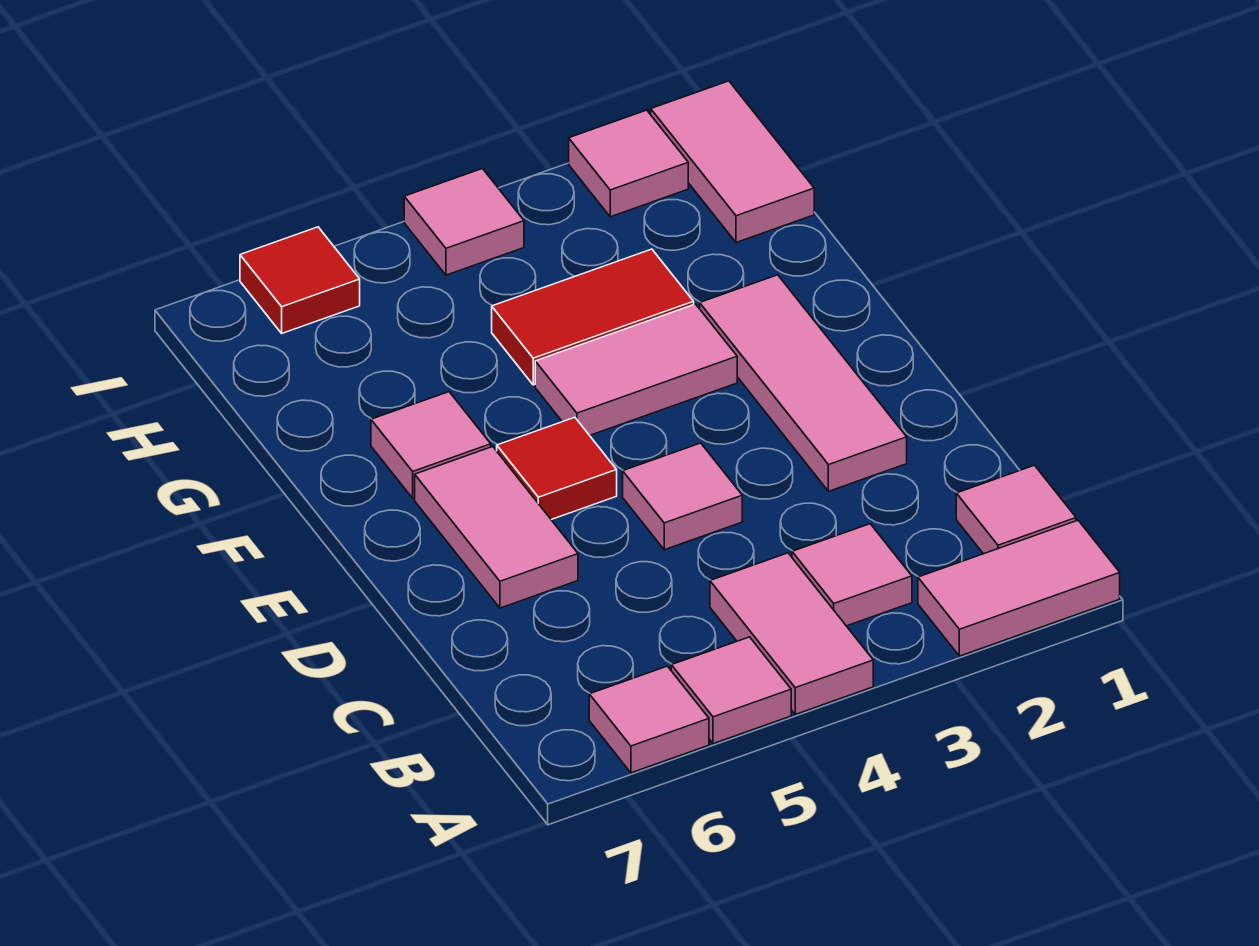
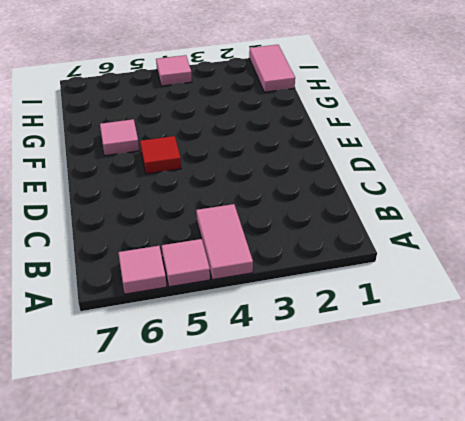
none -> pink 1x2 tile [918,520,1120,656]
none -> pink 1x1 tile [956,465,1076,554]
none -> pink 1x1 tile [792,524,912,626]

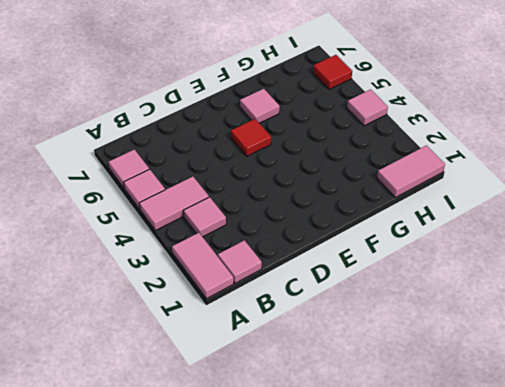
none -> pink 1x3 tile [700,275,907,491]
none -> pink 1x1 tile [623,443,742,550]
none -> pink 1x2 tile [415,447,578,608]

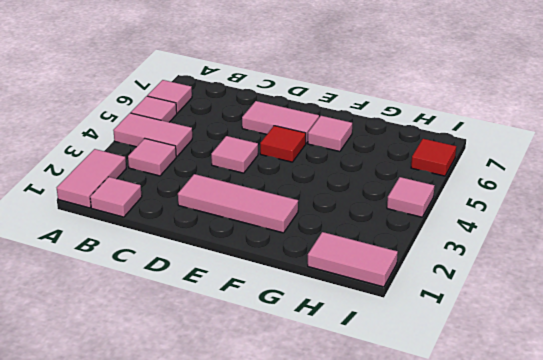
none -> pink 1x2 tile [535,304,737,435]
none -> red 1x2 tile [492,249,694,385]
none -> pink 1x1 tile [569,110,688,217]

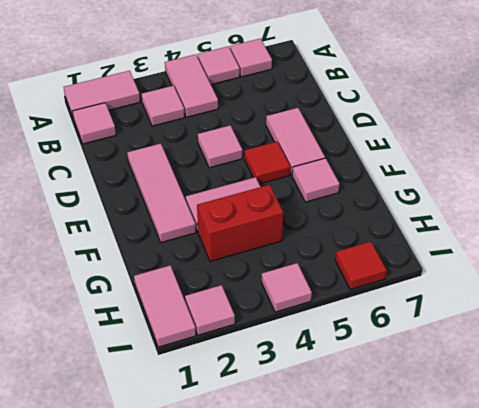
red 1x2 brick [197,185,283,262] -> red 1x2 tile [492,249,694,385]

